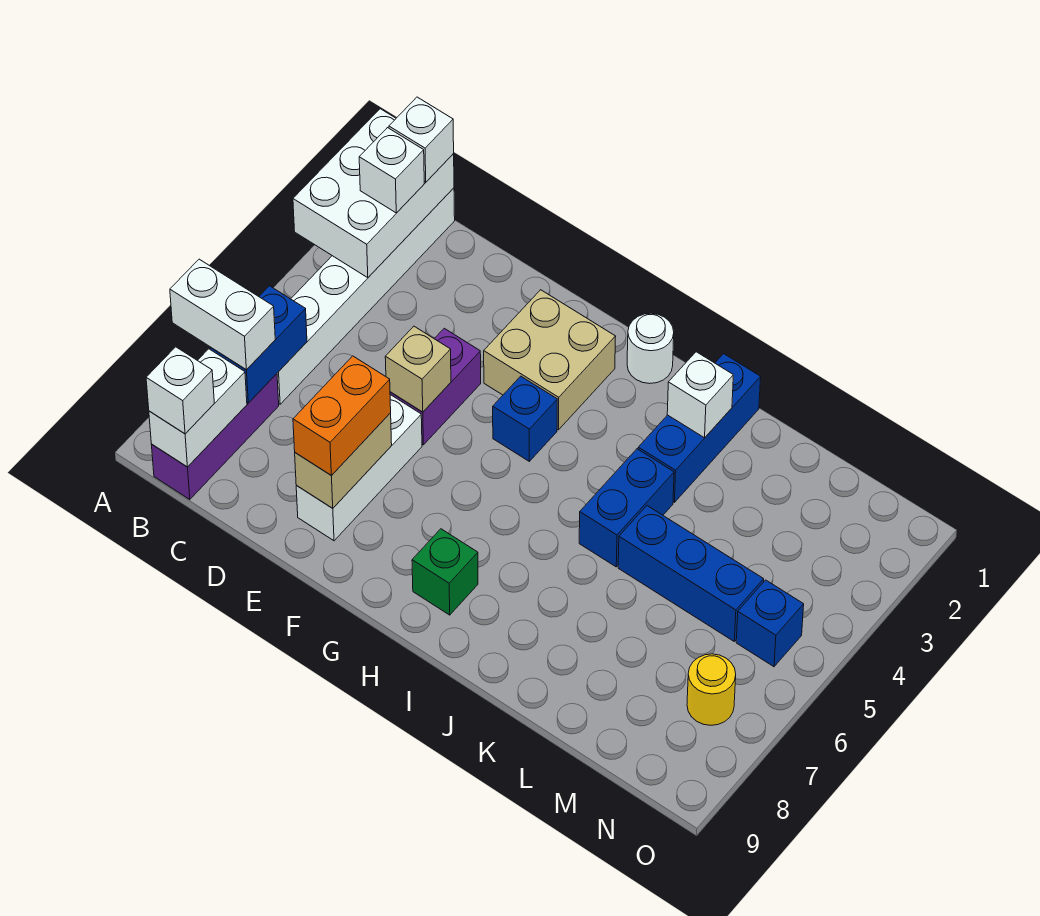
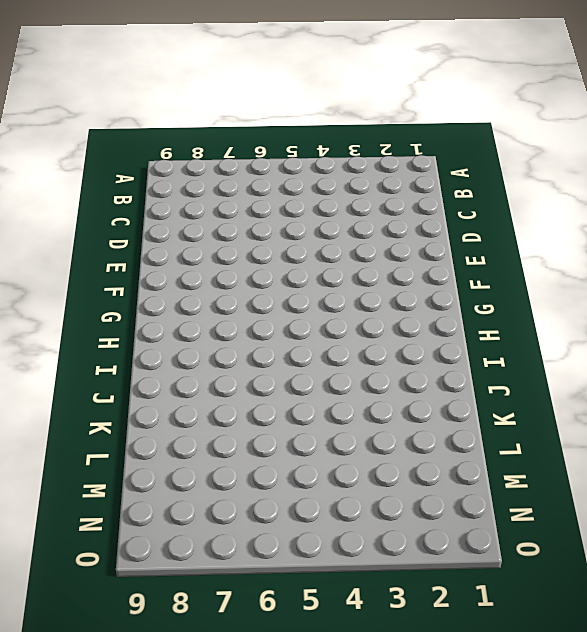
none -> white 1x6 brick [277,188,455,404]
none -> purple 1x3 brick [152,374,279,499]
none -> purple 1x2 brick [390,328,481,445]

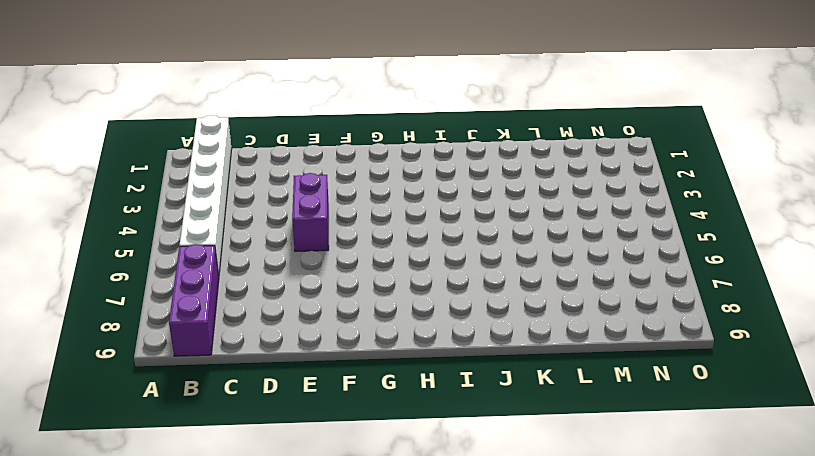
none -> white 1x3 brick [296,395,422,541]
none -> tan 2x2 brick [484,290,616,430]
none -> blue 1x1 brick [493,376,557,461]

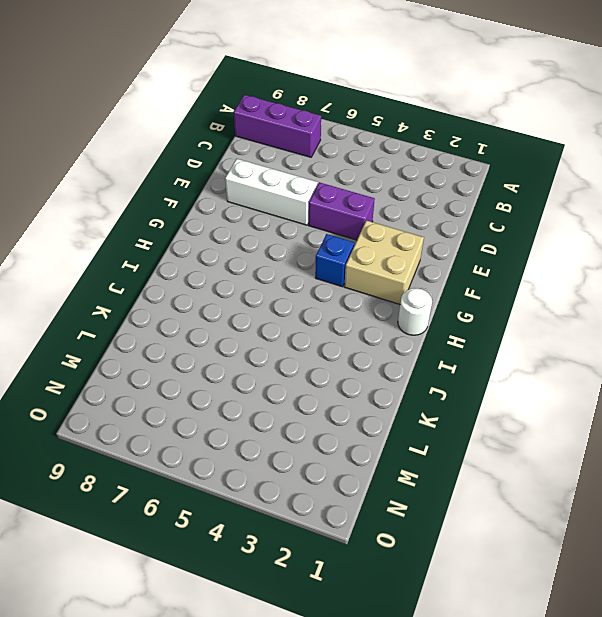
none -> white 1x6 brick [277,188,455,404]
none -> green 1x1 brick [412,529,478,615]
none -> blue 1x3 brick [638,354,761,502]

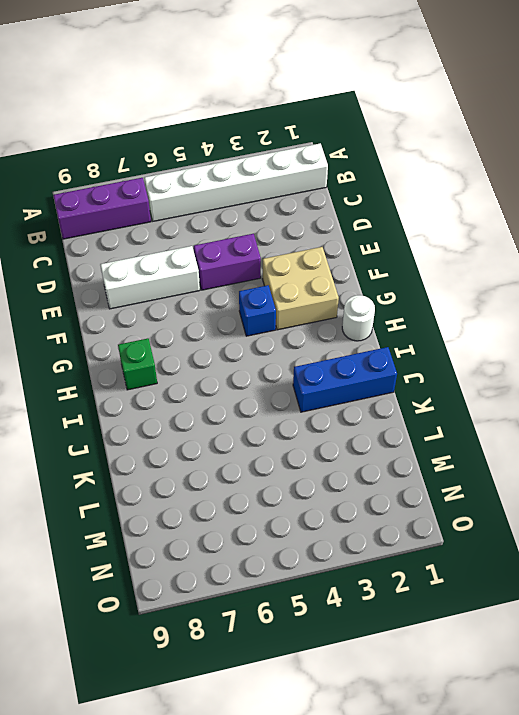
none -> blue 1x2 brick [579,449,674,567]
none -> blue 1x3 brick [618,506,764,641]
none -> blue 1x1 brick [736,580,804,667]

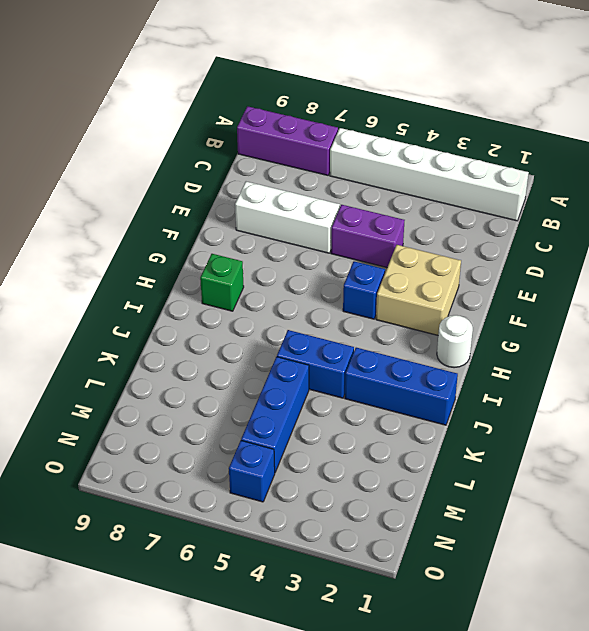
none -> yellow 1x1 round brick [687,654,736,725]
none -> white 2x3 brick [293,109,454,278]
none -> blue 1x2 brick [210,286,307,403]

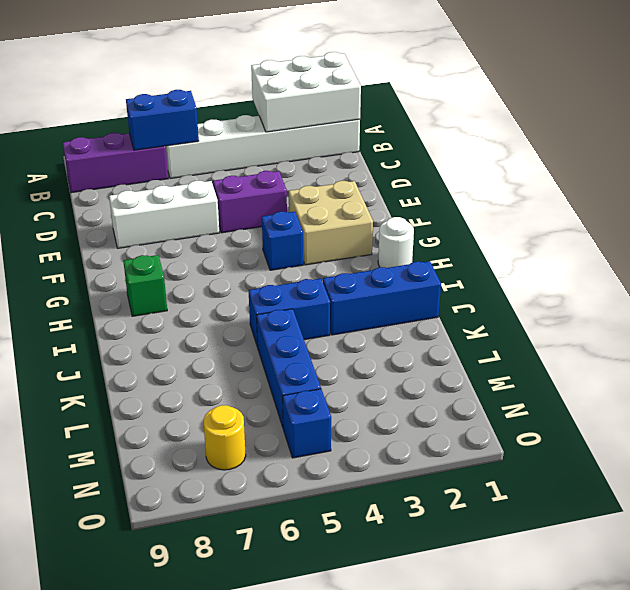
none -> white 1x2 brick [149,349,247,467]
none -> tan 1x1 brick [385,326,451,412]
none -> tan 1x2 brick [295,413,392,508]

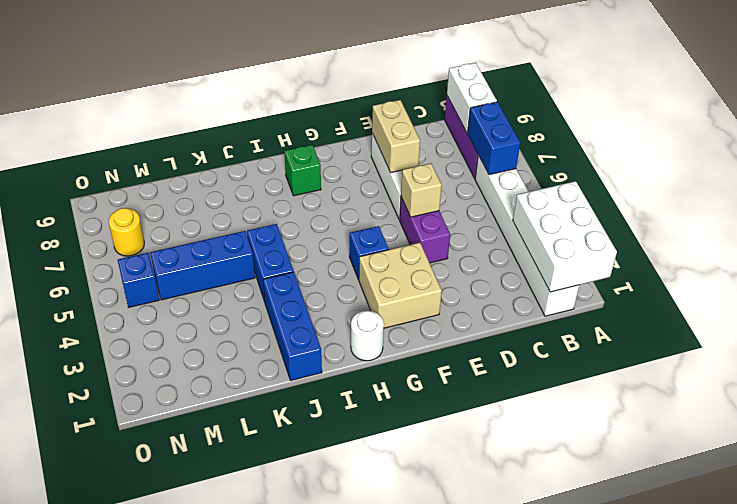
none -> white 1x1 brick [667,352,733,438]
none -> white 1x2 brick [170,259,275,370]
none -> white 1x1 brick [389,97,454,182]

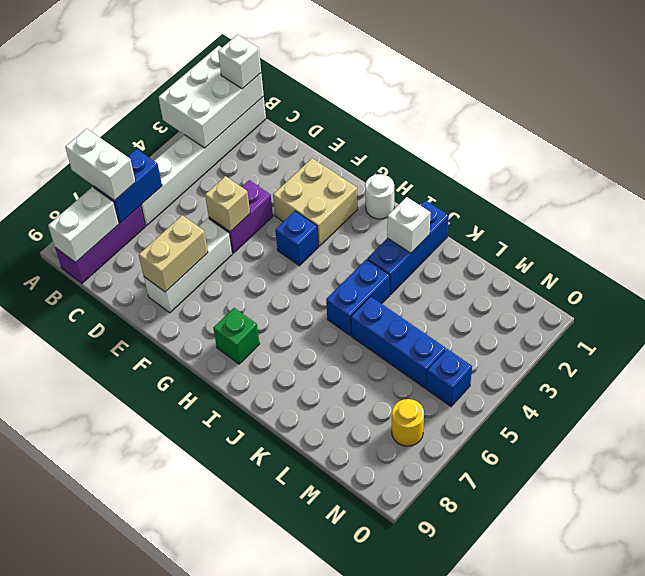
none -> white 1x1 brick [359,128,424,213]
none -> white 1x1 brick [146,347,214,434]
none -> orange 1x2 brick [293,356,391,476]

